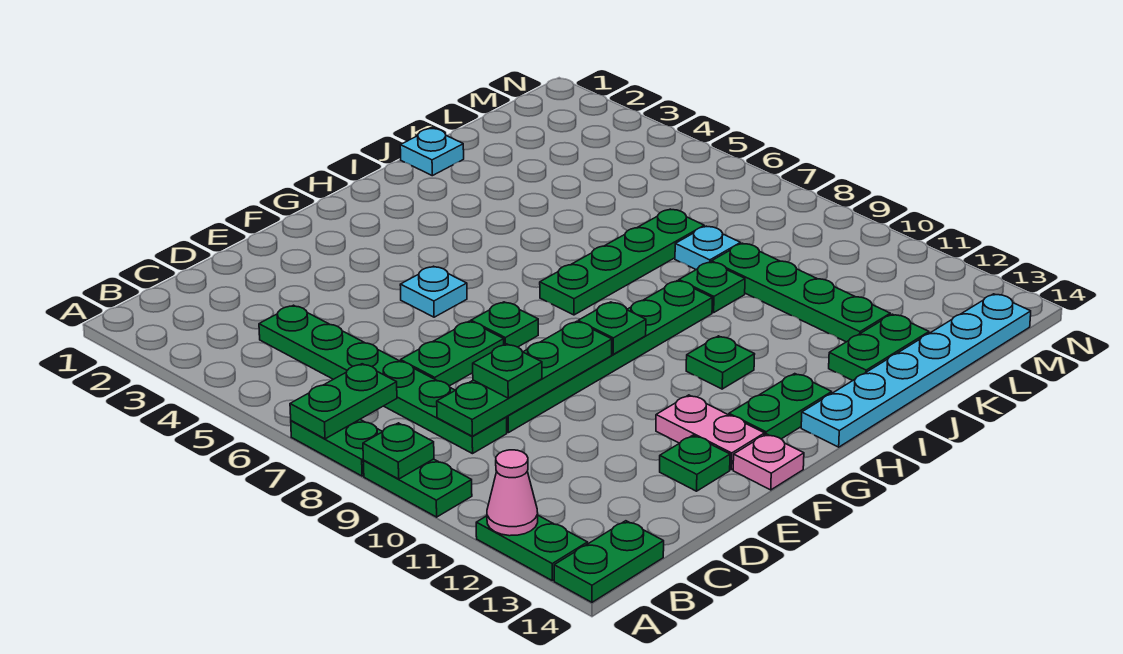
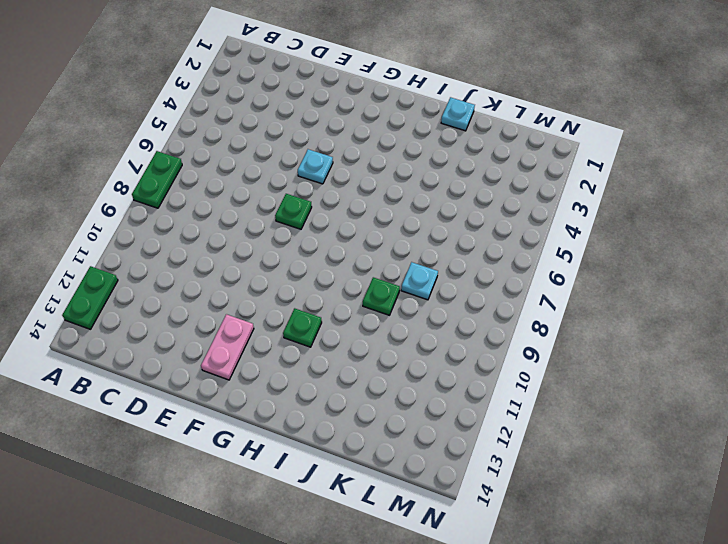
none -> green 1x2 plate [363,459,472,517]
none -> green 1x2 plate [554,521,664,602]
none -> green 1x6 plate [259,305,507,454]

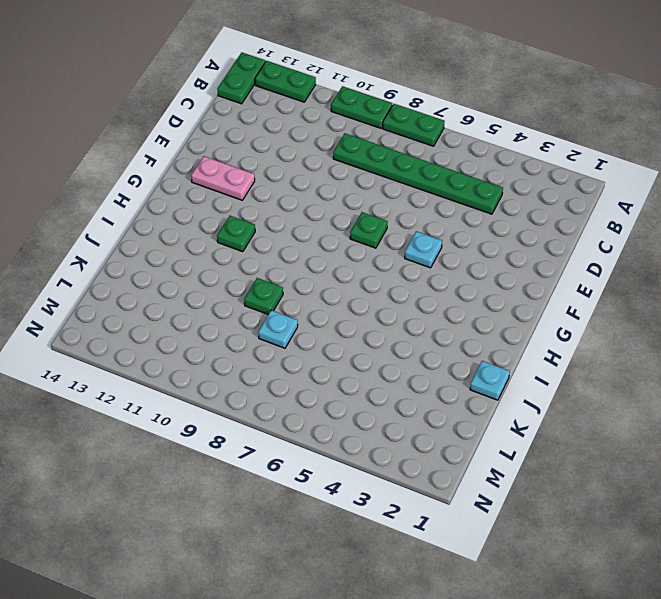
none -> green 1x2 plate [401,321,504,386]
none -> green 1x6 plate [507,281,712,433]
none -> green 1x1 plate [660,435,730,491]

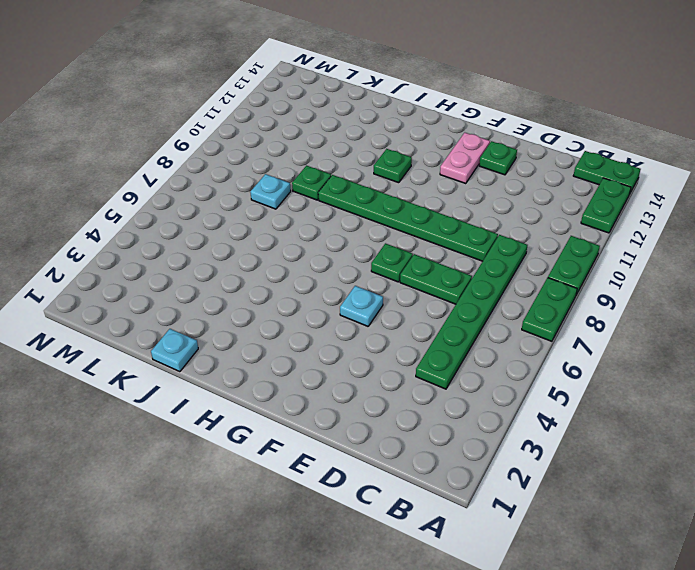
none -> pink 1x1 plate [733,434,804,490]
none -> green 1x2 plate [729,374,832,439]
none -> green 1x4 plate [540,209,704,315]

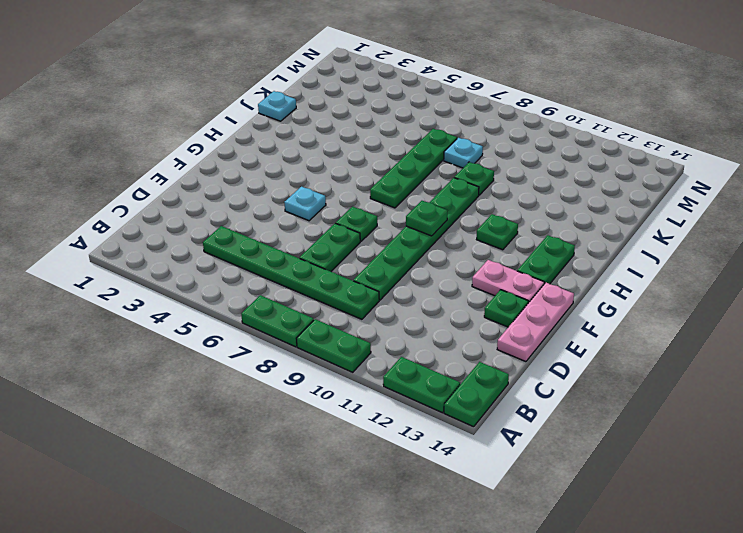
pink 1x3 plate [497,283,574,362] -> pink 1x1 plate [733,434,804,490]
none -> cyan 1x6 plate [801,294,1031,447]
none -> green 1x2 plate [829,314,929,381]
none -> green 1x4 plate [712,243,890,342]

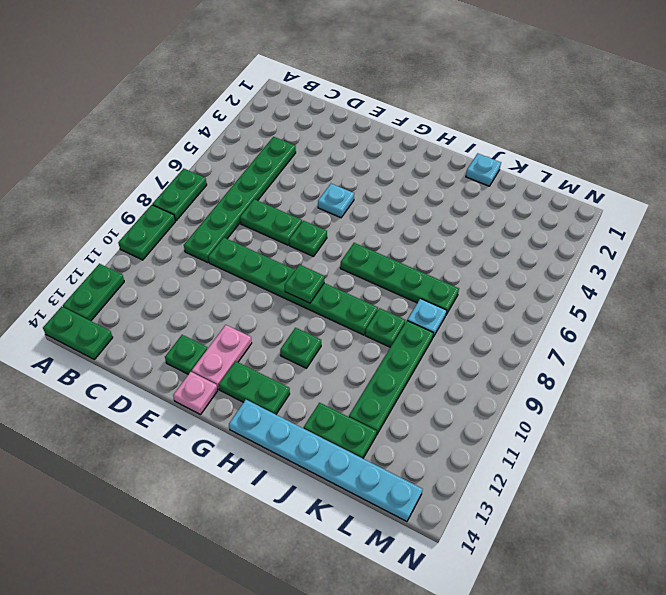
none -> green 1x2 plate [290,364,397,439]
none -> green 1x1 plate [363,423,434,479]
none -> pink 1x1 cone [487,450,538,536]

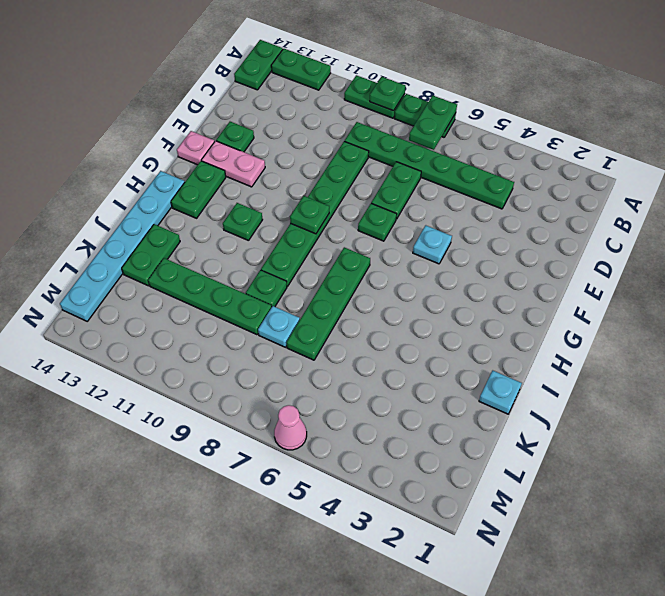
pink 1x1 cone [274,405,307,450] -> pink 1x1 cone moved to [487,450,538,536]
none -> green 1x4 plate [437,321,612,436]
none -> green 1x1 plate [473,344,542,398]

